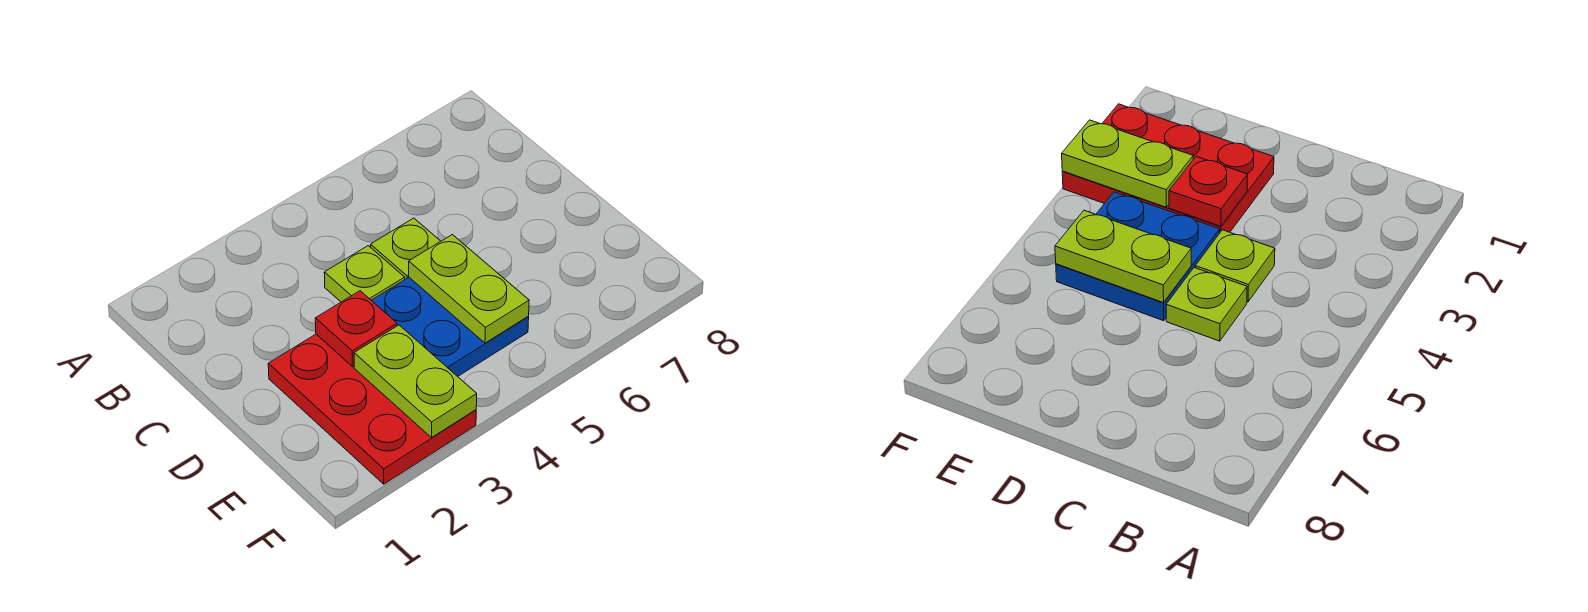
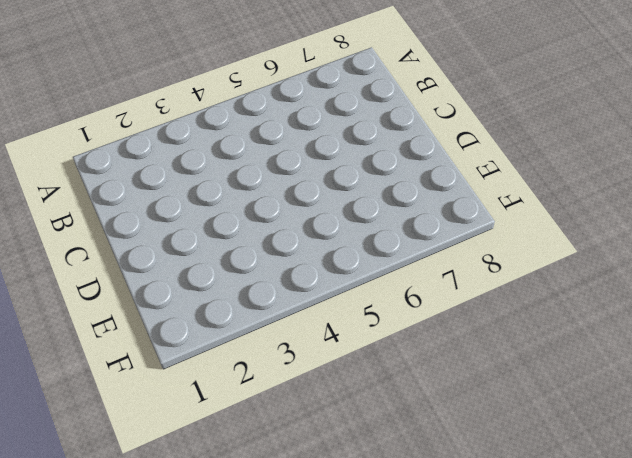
none -> lime 1x1 plate [324,246,405,302]
none -> lime 1x1 plate [371,218,441,279]

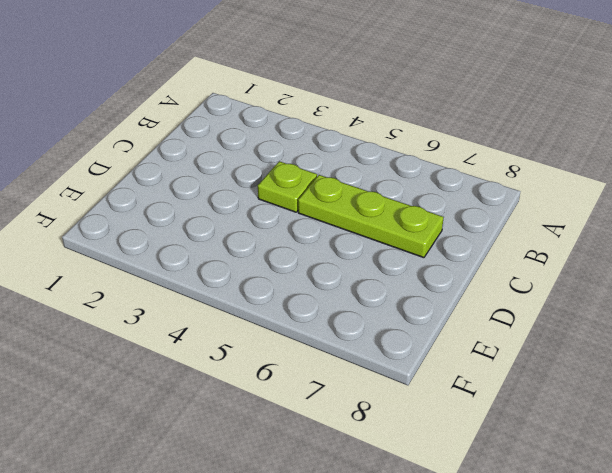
lime 1x3 plate [298,175,444,258] -> lime 1x1 plate [371,218,441,279]
none -> red 2x3 plate [268,334,476,484]
none -> blue 2x2 plate [371,278,529,376]

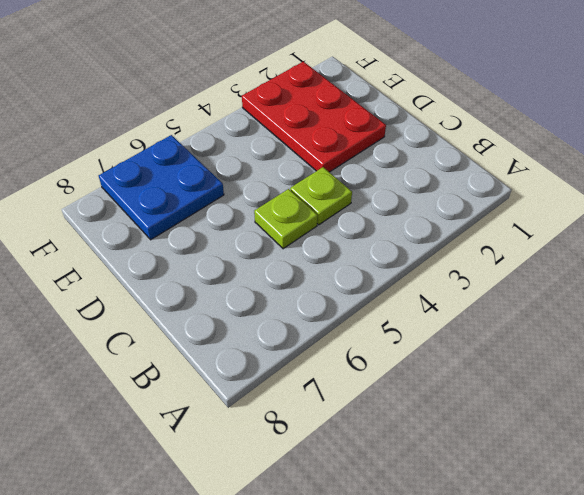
blue 2x2 plate [99,135,224,240] -> blue 2x2 plate moved to [371,278,529,376]
none -> red 1x1 plate [315,291,397,367]
none -> lime 1x2 plate [409,235,529,343]

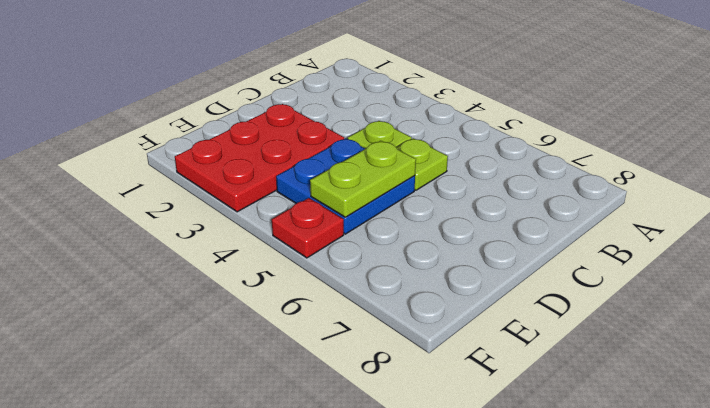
red 1x1 plate [272,198,344,258] -> red 1x1 plate moved to [315,291,397,367]
none -> lime 1x2 plate [354,325,477,438]

